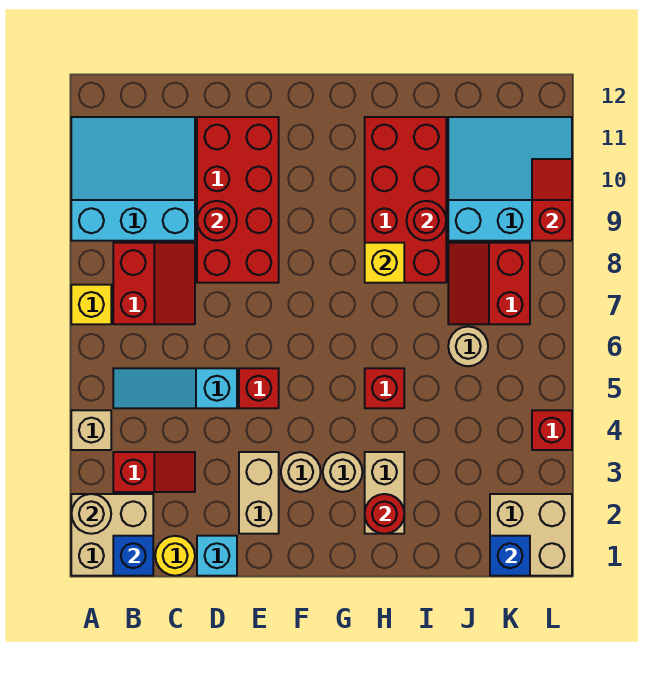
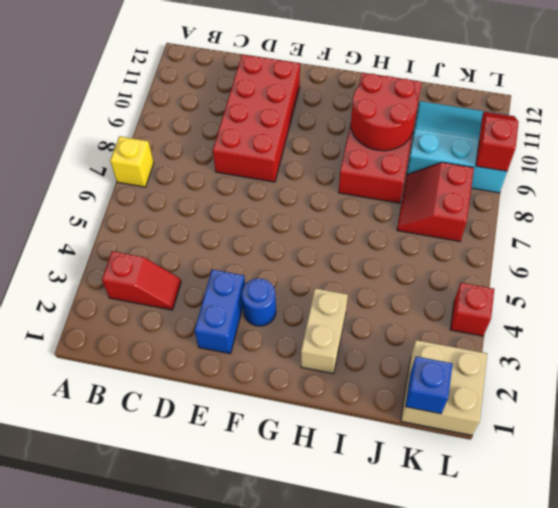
blue 1x2 brick [195,270,245,354] -> tan 1x2 brick [239,452,279,534]
blue 1x1 round brick [242,278,276,326] -> tan 1x1 round brick [281,452,321,492]
red 2x2 round brick [351,74,418,151] -> red 1x1 round brick [406,201,446,241]
none -> tan 2x2 brick [71,494,153,576]
none -> tan 1x1 brick [71,410,111,450]
none -> cyan 3x3 slope [71,117,195,241]
none -> cyan 1x3 slope [113,368,237,408]

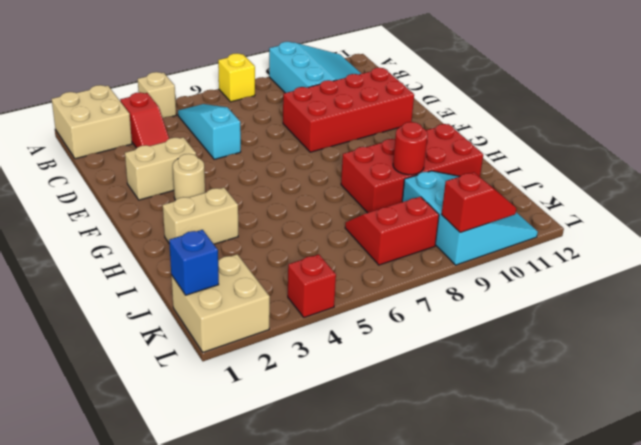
none -> red 2x2 slope [113,243,195,324]
none -> yellow 1x1 round brick [155,536,195,576]
none -> cyan 1x1 brick [197,536,237,576]
none -> red 1x1 brick [239,368,279,408]

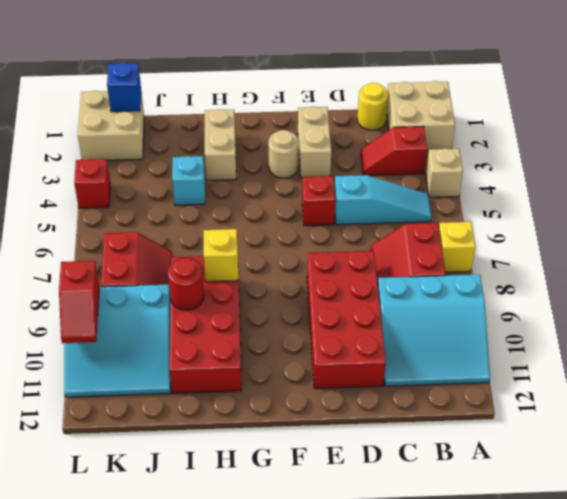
cyan 1x1 brick [172,156,205,205] -> cyan 1x1 brick moved to [197,536,237,576]
none -> tan 1x1 round brick [323,452,362,492]
none -> red 1x1 brick [365,368,404,408]
none -> tan 1x1 round brick [448,327,488,366]
none -> tan 1x1 round brick [71,494,111,534]

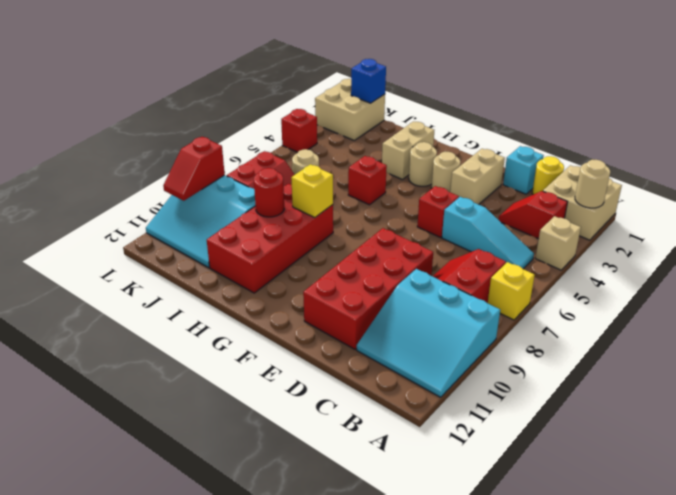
none -> blue 1x1 brick [113,536,153,576]
none -> red 1x1 round brick [197,201,237,241]
none -> red 1x1 round brick [365,494,404,534]

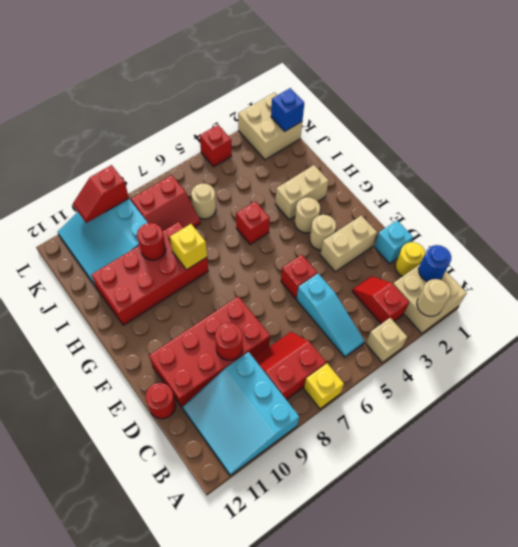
blue 1x1 round brick [419,245,451,282] -> blue 1x1 brick [113,536,153,576]
red 1x1 round brick [146,383,176,419] -> red 1x1 round brick moved to [365,494,404,534]

